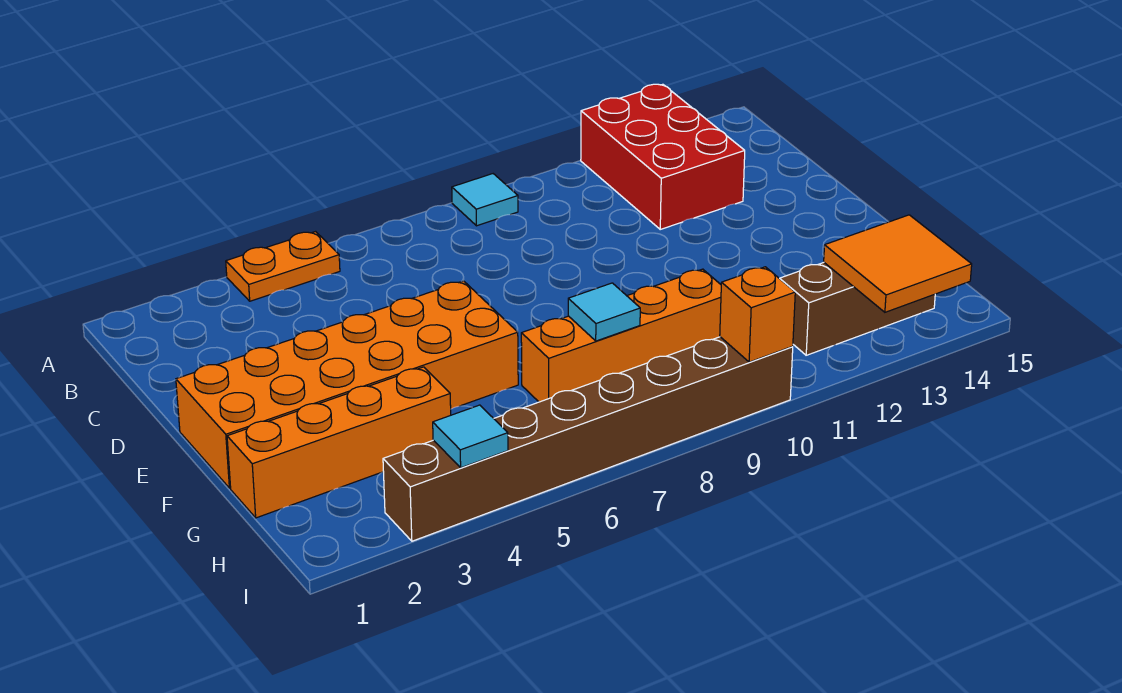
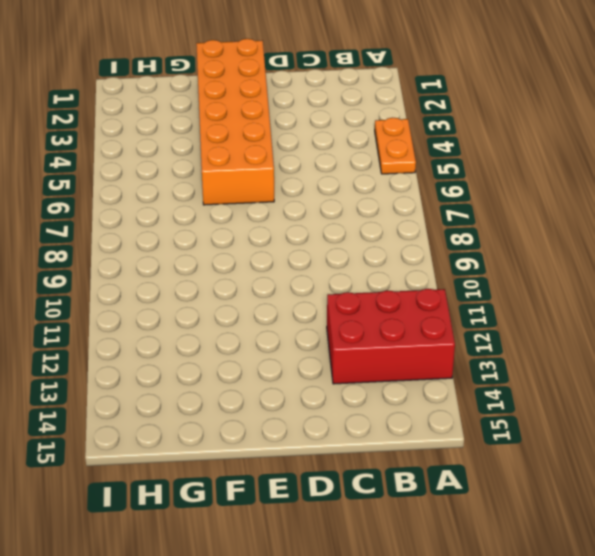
none -> cyan 1x1 tile [452,174,518,226]
none -> orange 1x4 brick [227,367,451,518]
none -> orange 1x4 brick [521,269,721,402]

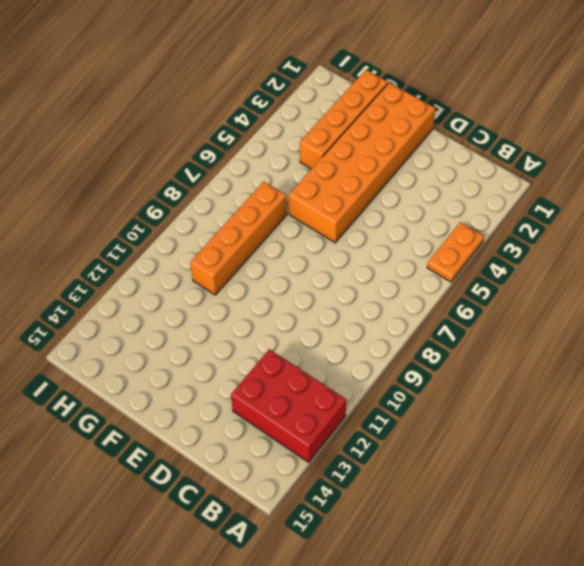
none -> cyan 1x1 tile [452,174,518,226]
none -> brown 1x3 brick [780,263,935,355]
none -> brown 1x8 brick [383,337,793,541]

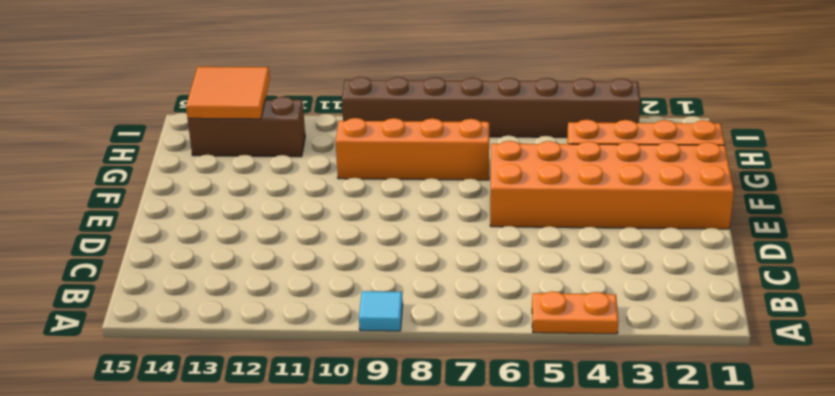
none -> red 2x3 brick [581,84,745,229]
none -> cyan 1x1 tile [568,283,640,341]
none -> cyan 1x1 tile [433,405,508,468]

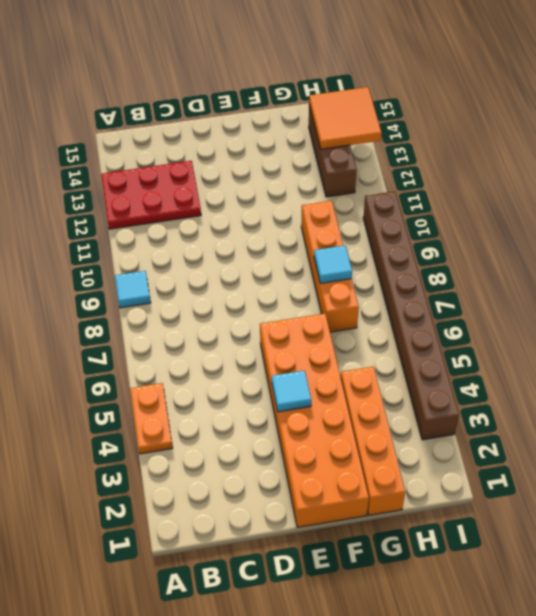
red 2x3 plate [101,161,201,229] -> red 2x3 brick [581,84,745,229]
cyan 1x1 tile [272,371,311,412] -> cyan 1x1 tile moved to [433,405,508,468]
none -> orange 1x1 brick [720,267,795,362]

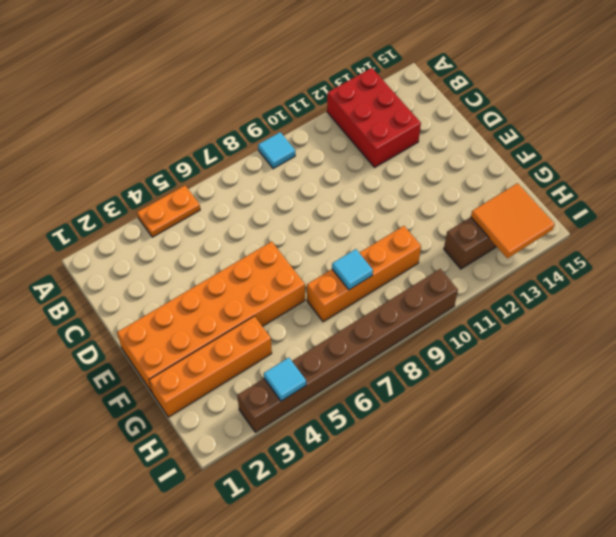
none -> orange 1x1 brick [720,267,795,362]

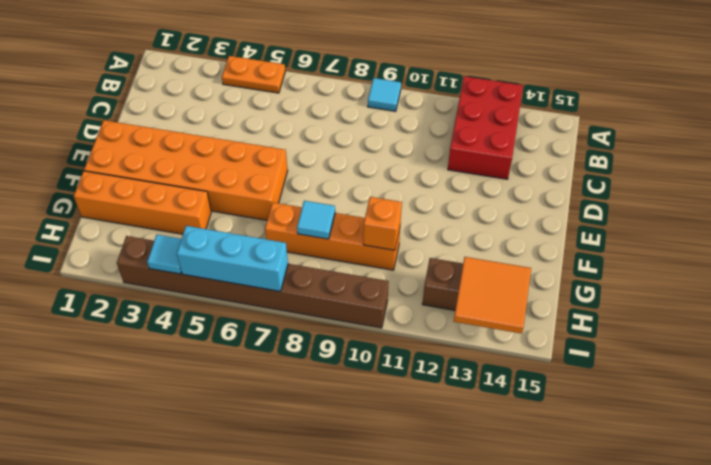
orange 1x1 brick [363,197,402,250] -> orange 1x1 brick moved to [720,267,795,362]
cyan 1x3 brick [177,226,288,291] -> none

